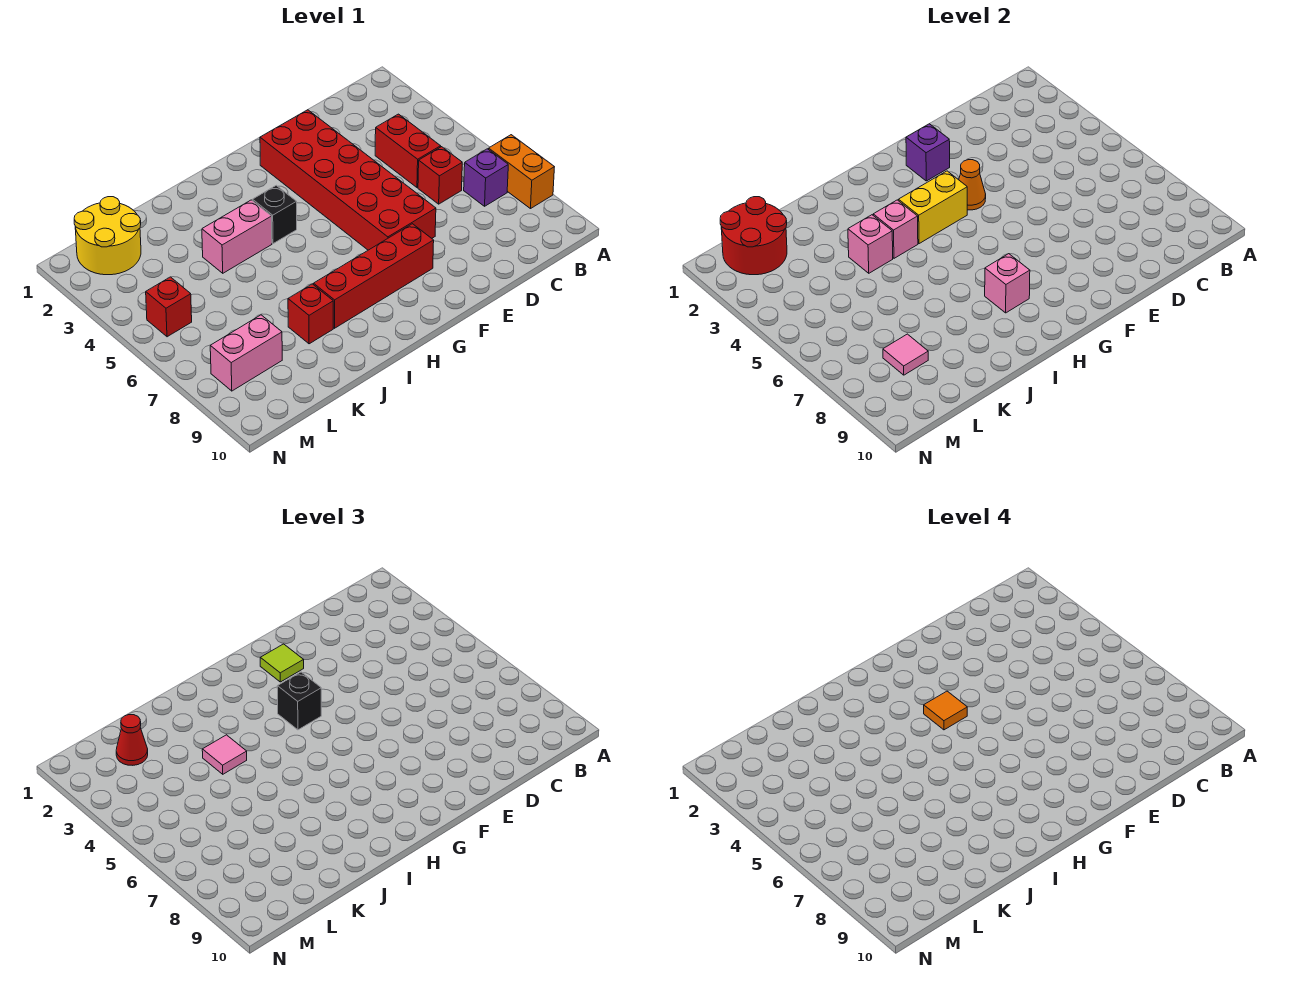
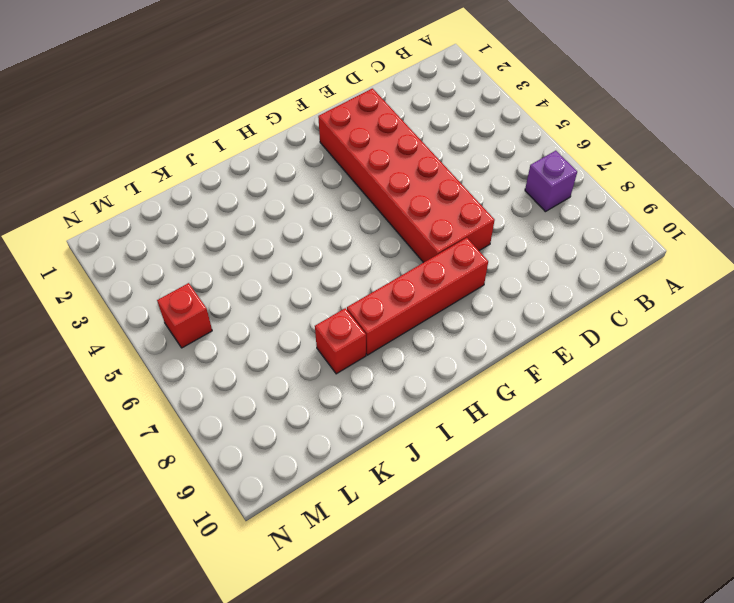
none -> orange 1x2 brick [489,135,554,209]
none -> red 1x2 brick [375,114,441,187]
none -> red 1x1 brick [418,147,462,204]

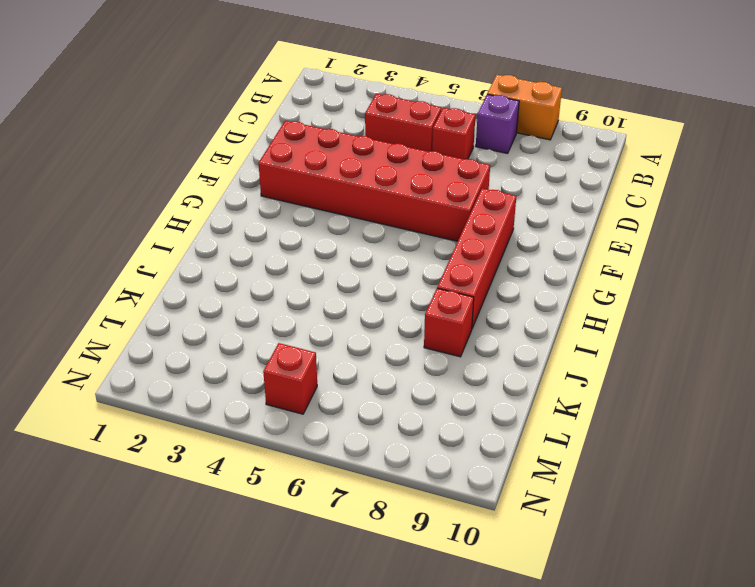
none -> black 1x1 brick [252,185,297,244]
none -> pink 1x2 brick [202,200,272,273]
none -> yellow 2x2 round brick [74,197,141,275]

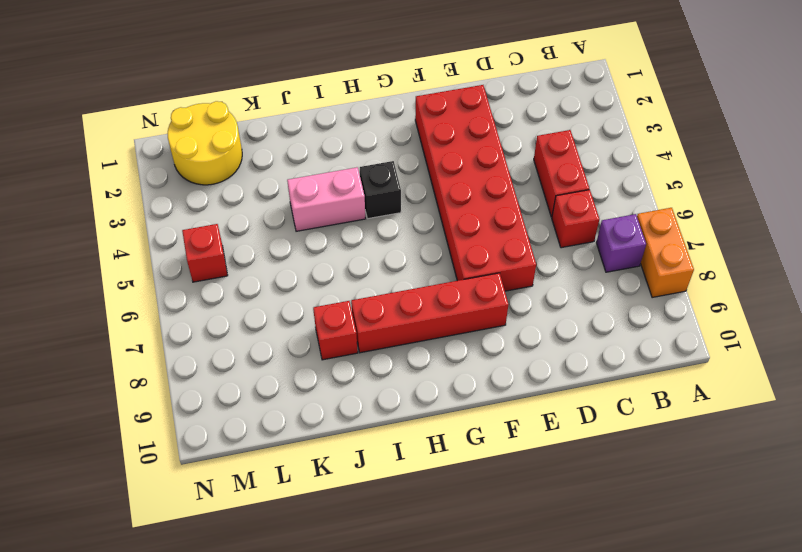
none -> pink 1x2 brick [210,315,282,391]
none -> purple 1x1 brick [906,124,950,181]
none -> orange 1x1 cone [959,160,986,210]

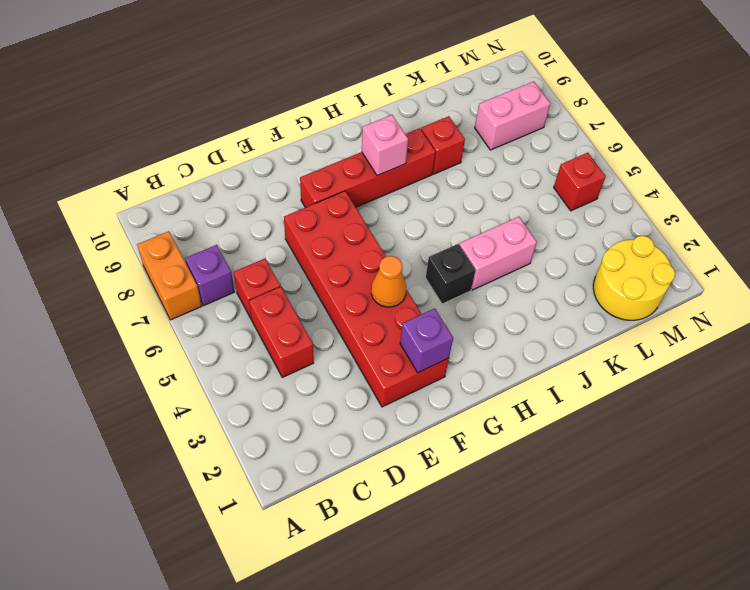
none -> yellow 1x2 brick [898,171,967,244]
none -> pink 1x1 brick [873,200,918,258]
none -> pink 1x1 brick [848,215,893,273]

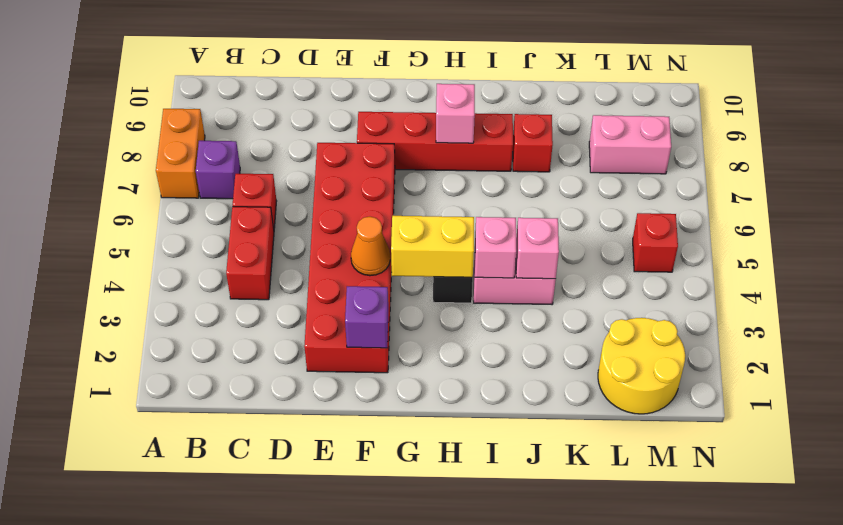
none -> red 2x2 round brick [720,197,787,275]
none -> pink 1x1 tile [883,334,928,375]
none -> lime 1x1 tile [260,644,304,682]

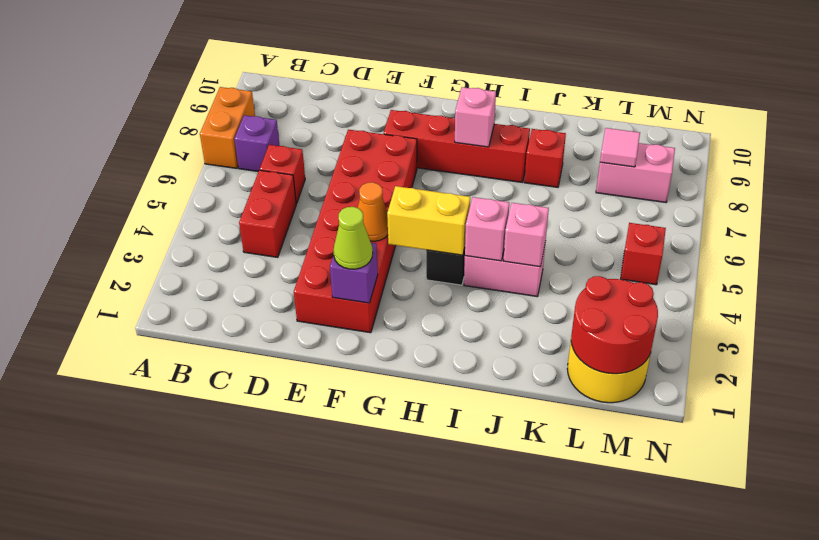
lime 1x1 cone [334,207,373,269] -> lime 1x1 tile [260,644,304,682]
none -> black 1x1 brick [277,672,321,730]
none -> pink 1x1 tile [202,735,247,774]
none -> red 1x1 cone [116,714,148,765]

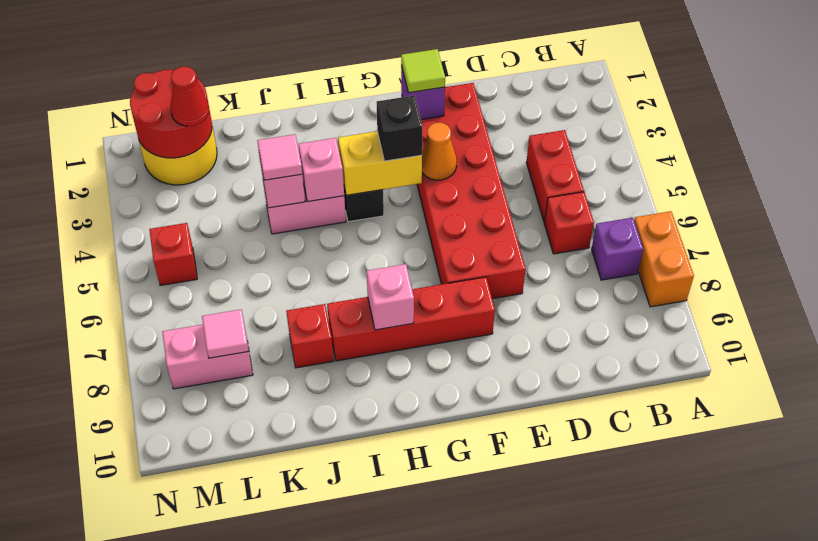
none -> orange 1x1 tile [924,691,967,730]

